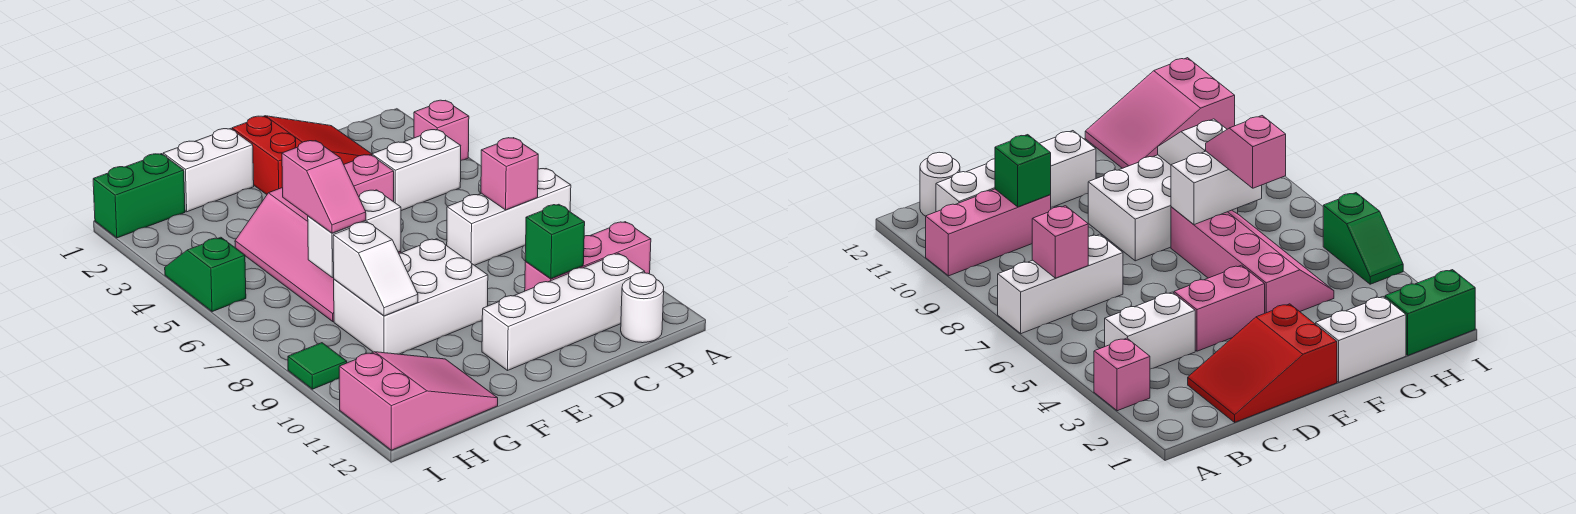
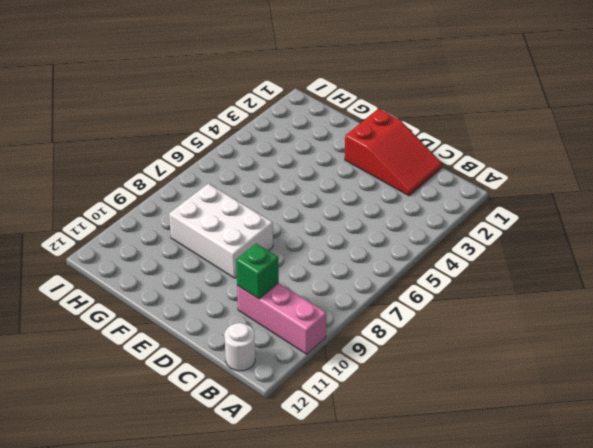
none -> pink 1x1 brick [414,100,469,160]
none -> white 1x3 brick [447,169,571,265]
none -> white 1x2 brick [372,130,461,211]

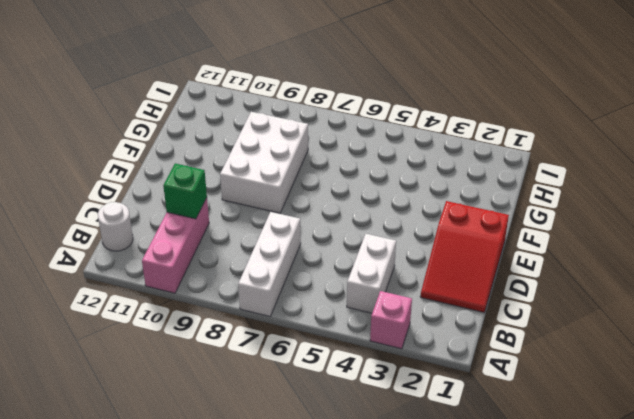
none -> white 1x4 brick [482,253,645,370]
none -> pink 1x2 brick [344,155,394,202]
none -> white 1x2 brick [163,129,254,212]

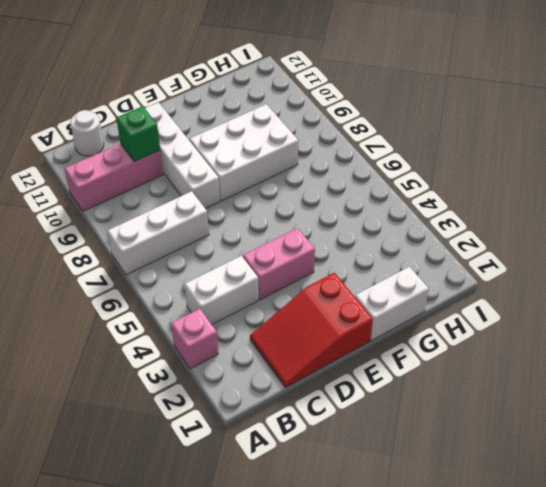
white 1x4 brick [145,102,220,209] -> white 1x4 brick turned to [482,253,645,370]
none -> pink 2x4 slope [235,188,401,321]
none -> pink 2x3 slope [339,352,498,450]
none -> green 1x2 brick [93,154,185,238]

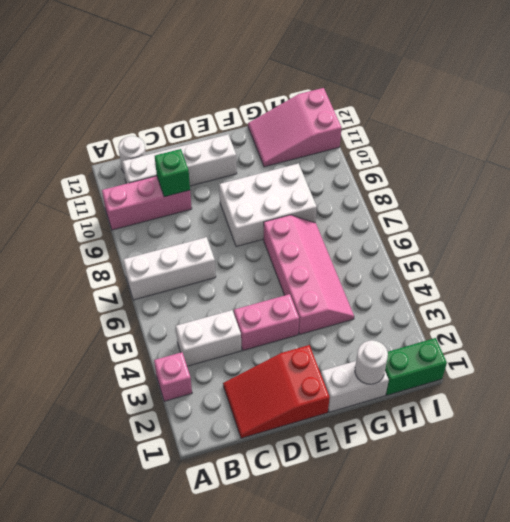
white 1x1 round brick [355,340,388,384] -> none
none -> green 1x2 slope [165,237,246,312]
none -> green 1x1 tile [288,343,347,389]
none -> pink 1x1 brick [481,138,538,210]

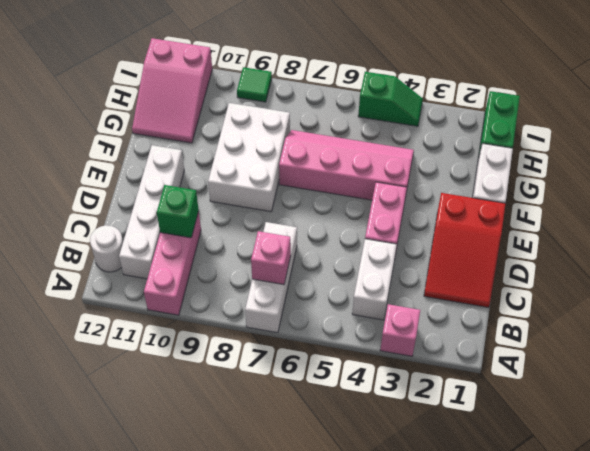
none -> white 1x2 brick [308,190,401,278]
none -> white 1x2 slope [333,222,418,316]
none -> pink 1x2 slope [282,141,366,233]

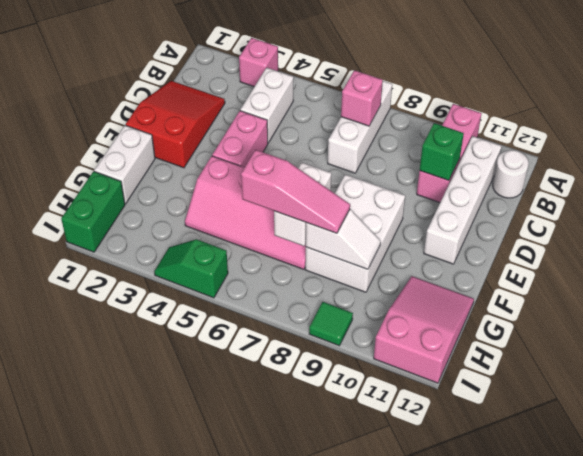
pink 1x3 slope [241,150,350,233] -> pink 1x2 slope [282,141,366,233]

